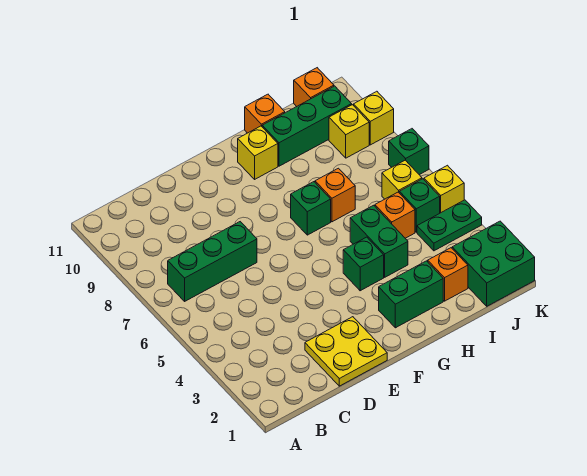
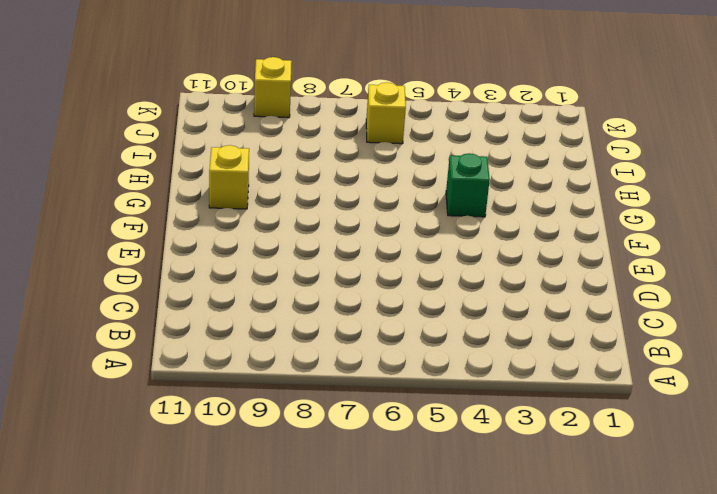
none -> green 1x3 brick [168,222,257,301]
none -> yellow 2x2 plate [305,317,387,386]
none -> green 1x2 brick [379,261,443,328]

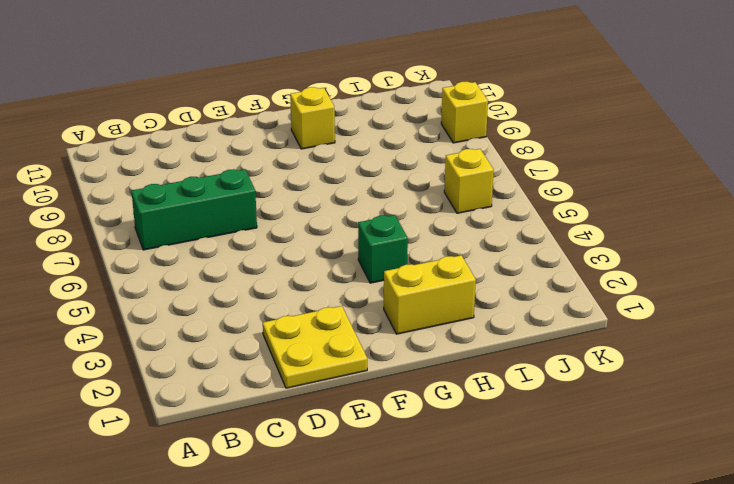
yellow 1x2 brick [384,255,476,334] -> green 1x2 brick [379,261,443,328]
none -> green 1x1 brick [291,182,331,235]
none -> green 1x2 brick [350,205,408,277]
none -> orange 1x1 brick [315,168,355,222]

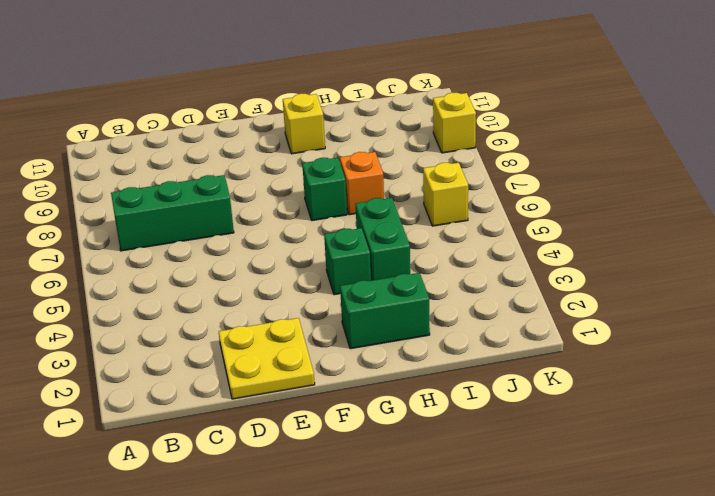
none -> green 1x3 brick [262,86,352,166]
none -> orange 1x1 brick [245,94,285,133]
none -> orange 1x1 brick [428,248,468,301]

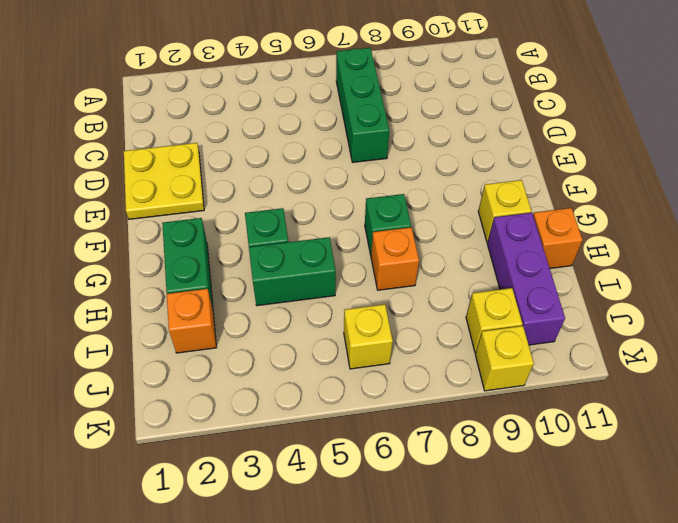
purple 1x3 brick [487,213,565,345] -> green 1x3 brick [262,86,352,166]
none -> orange 1x1 brick [375,192,415,238]
none -> green 2x2 brick [452,221,535,306]
none -> green 1x2 plate [417,200,482,251]

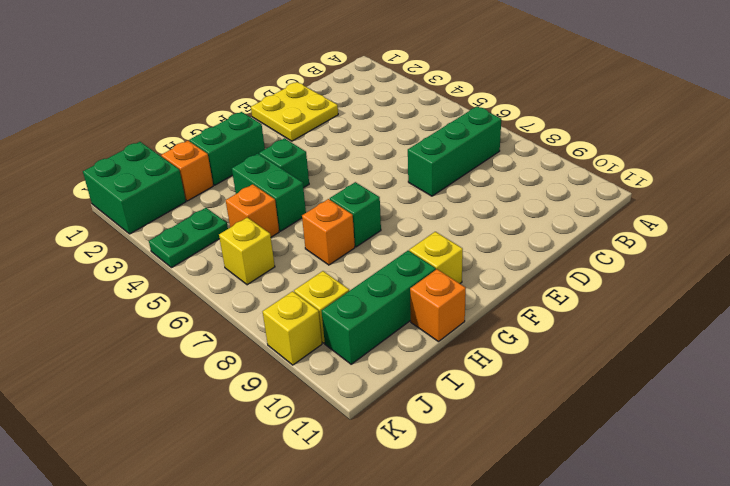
none -> green 1x1 brick [399,179,440,232]
none -> orange 1x1 brick [294,68,334,107]
none -> yellow 1x1 brick [424,165,464,213]

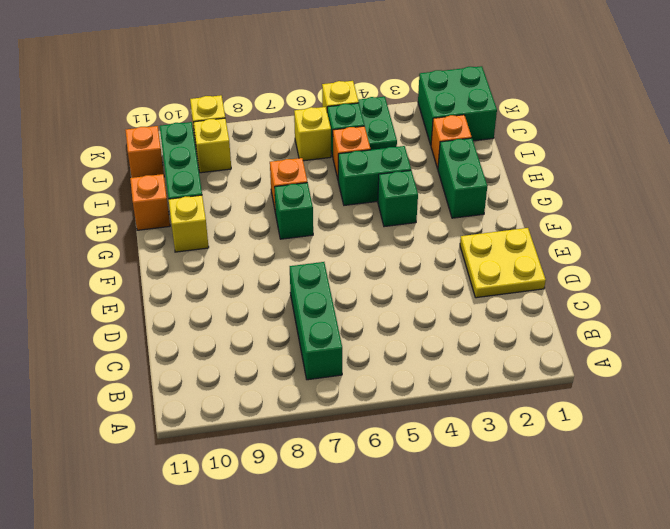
none -> green 1x1 brick [389,129,429,175]

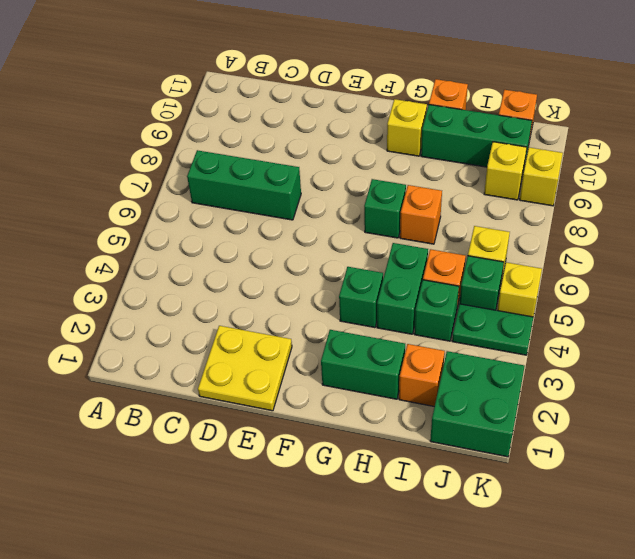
green 1x1 brick [414,280,459,341] -> green 1x1 brick moved to [389,129,429,175]

